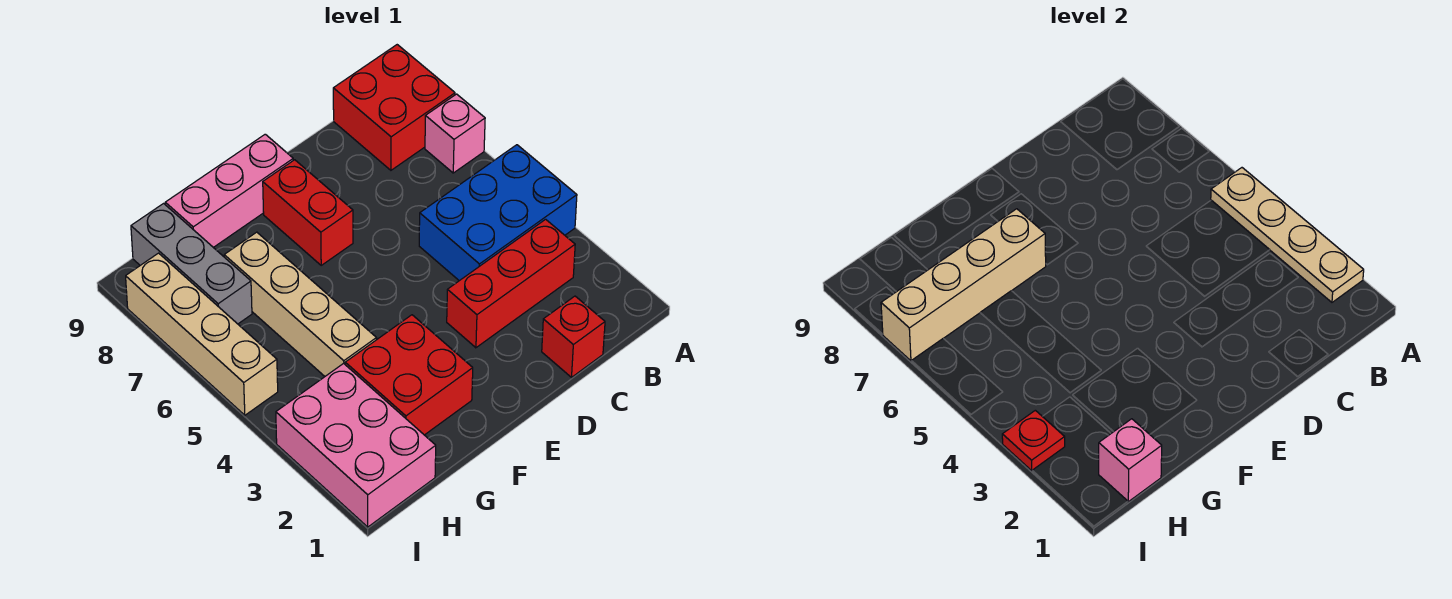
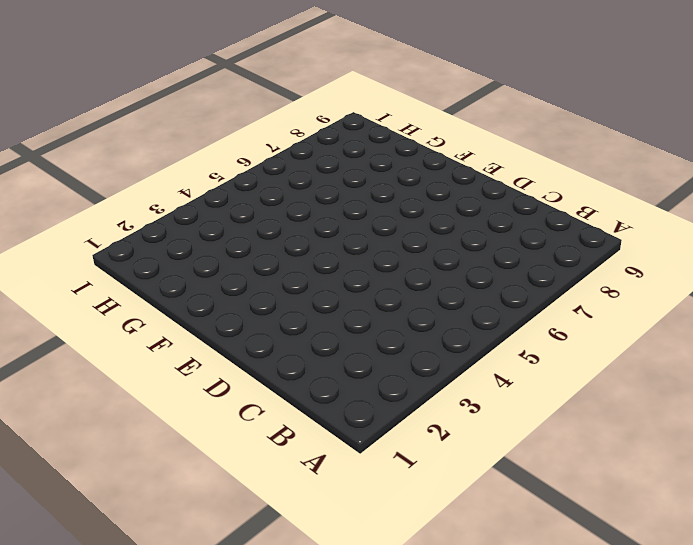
none -> blue 2x3 brick [419,145,577,281]
none -> pink 1x1 brick [425,94,485,173]
none -> red 2x2 brick [333,45,455,170]

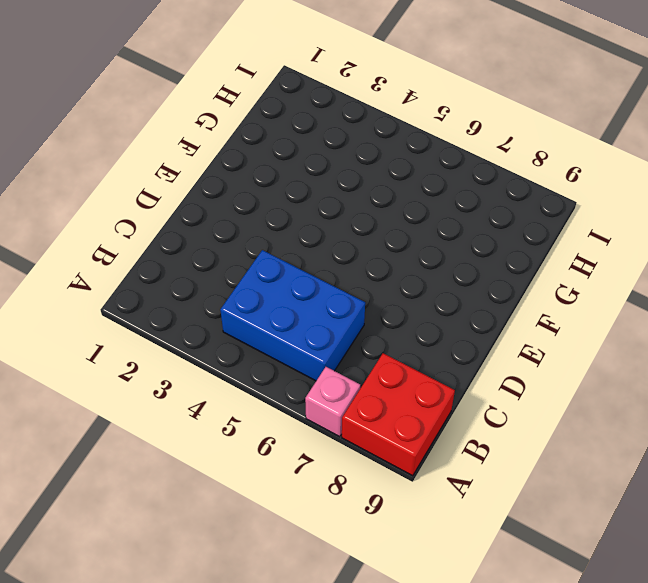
blue 2x3 brick [220,250,365,381] -> blue 2x3 brick turned to [419,145,577,281]
none -> red 1x3 brick [447,219,575,348]
none -> red 1x1 brick [542,296,605,377]
none -> red 1x2 brick [263,160,353,265]

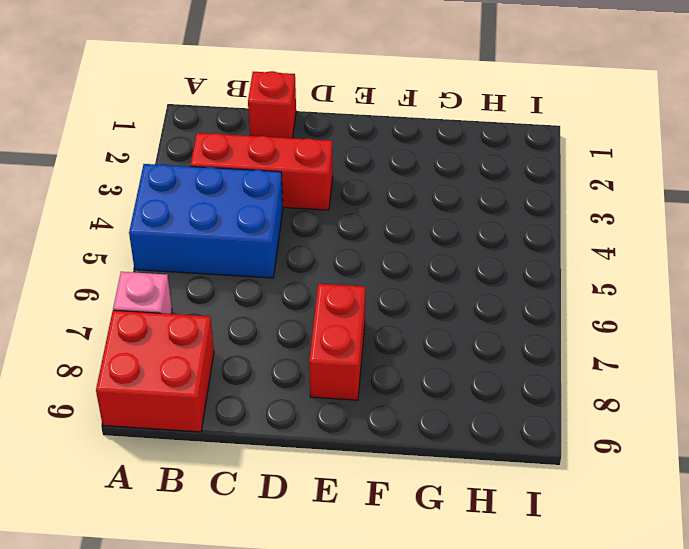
none -> pink 1x3 brick [165,134,293,247]
none -> red 2x2 brick [345,315,473,435]
none -> tan 1x4 brick [224,232,377,376]

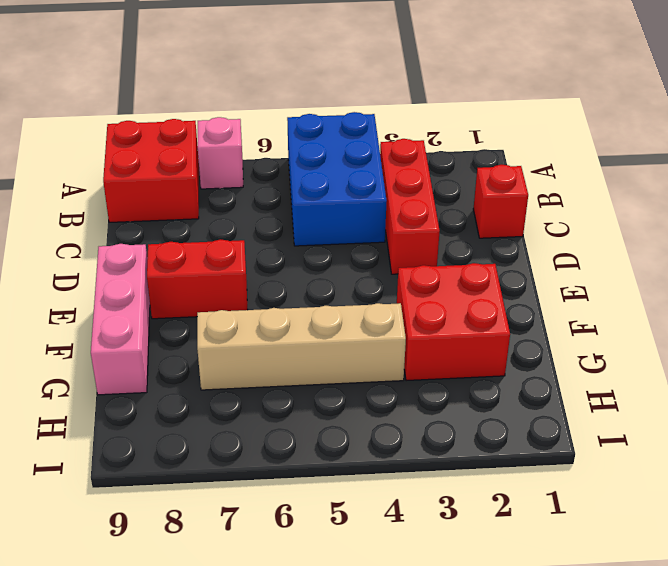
none -> pink 2x3 brick [276,364,436,527]
none -> grey 1x3 brick [131,203,252,324]
none -> tan 1x4 brick [126,253,278,415]

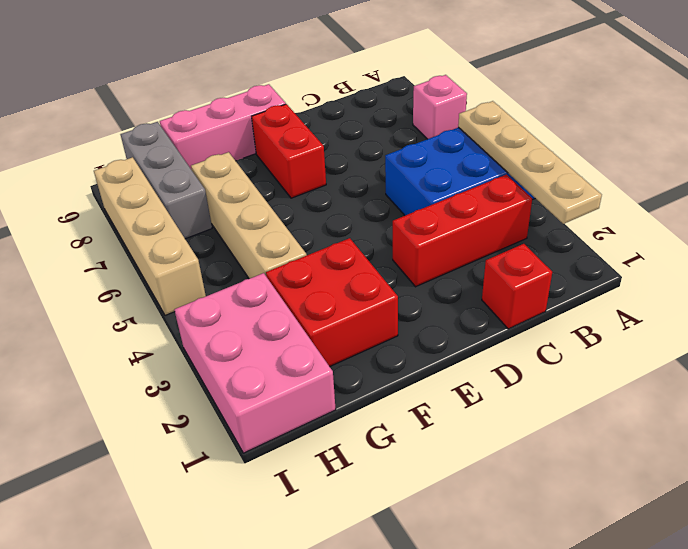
none -> red 2x2 brick [333,45,455,170]
none -> tan 1x4 brick [881,209,1046,361]
none -> pink 1x1 brick [1099,419,1162,502]

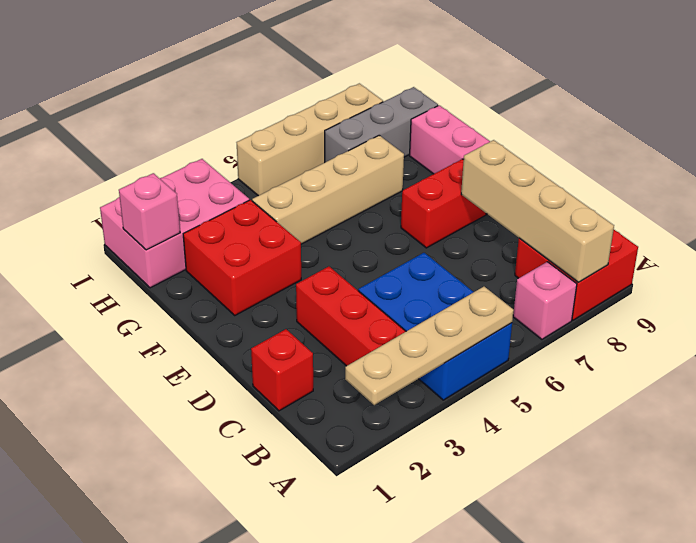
tan 1x4 brick [461,140,614,282] -> tan 1x4 brick moved to [881,209,1046,361]
none -> red 1x1 plate [1002,410,1065,471]

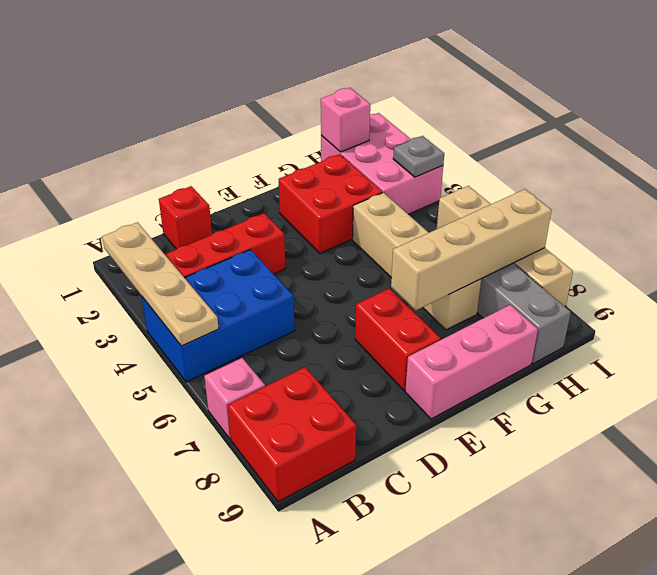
grey 1x1 plate [393,136,444,177] -> red 1x1 plate [1002,410,1065,471]

